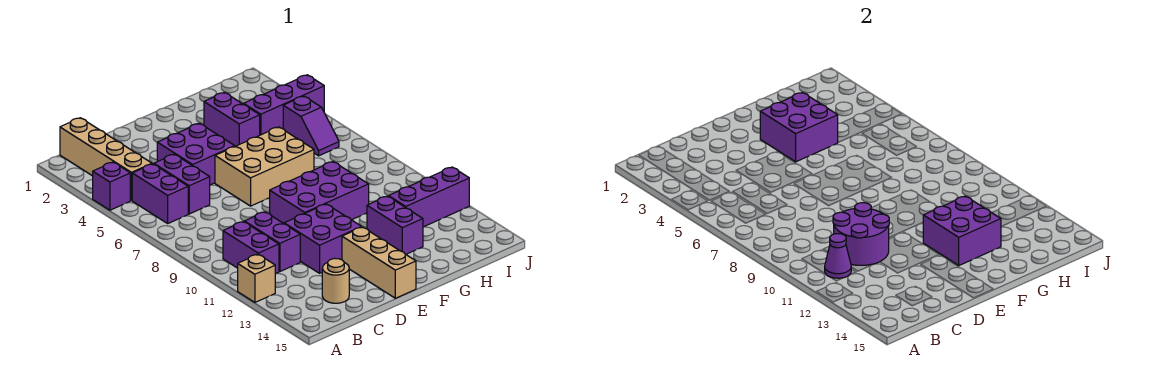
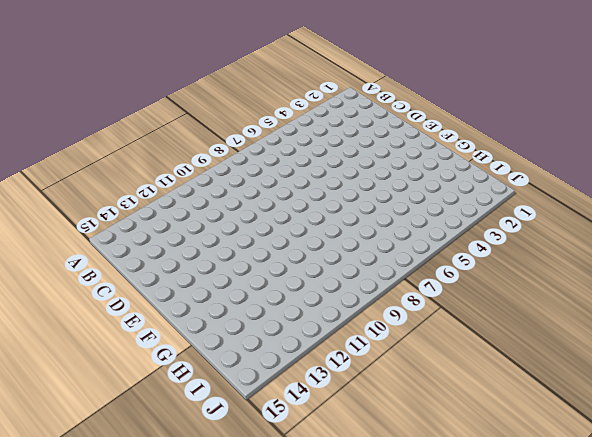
none -> purple 1x1 brick [93,162,130,210]
none -> tan 1x1 brick [238,254,275,302]
none -> tan 1x4 brick [60,118,152,201]

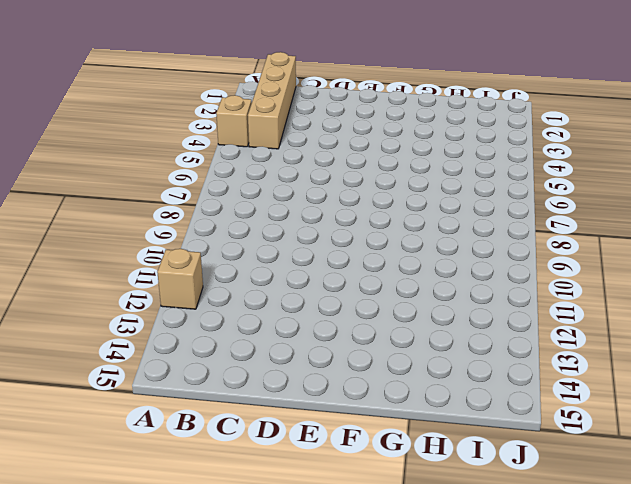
tan 1x1 brick [216,95,252,147] -> purple 1x1 brick [93,162,130,210]
none -> purple 1x2 brick [132,164,188,223]
none -> purple 1x2 brick [223,222,279,274]
none -> purple 1x2 brick [154,154,210,214]

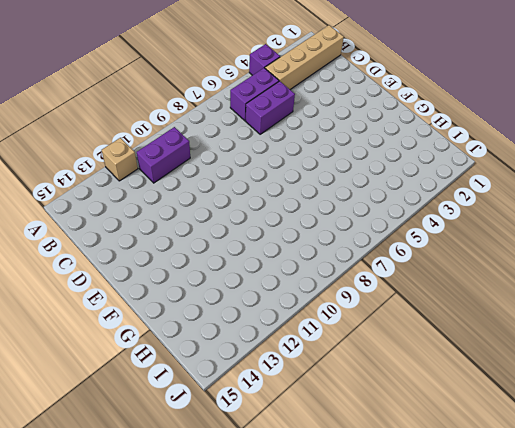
none -> purple 1x2 brick [245,212,300,272]
none -> tan 1x1 round brick [322,258,349,303]
none -> purple 2x2 brick [157,123,235,185]

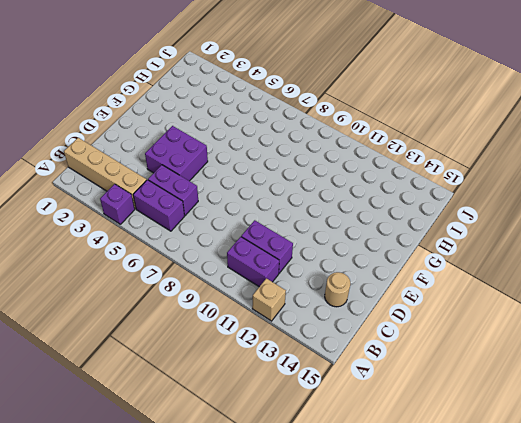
none -> purple 2x2 brick [284,204,361,273]
none -> tan 2x3 brick [215,127,314,206]
none -> purple 2x3 brick [270,162,369,224]

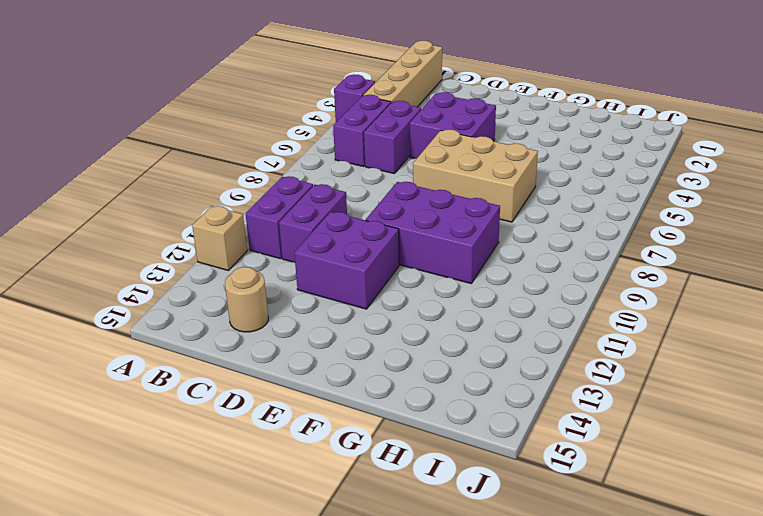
none -> tan 1x3 brick [342,227,416,298]
none -> purple 1x2 brick [204,92,260,146]
none -> purple 1x2 brick [367,196,423,254]

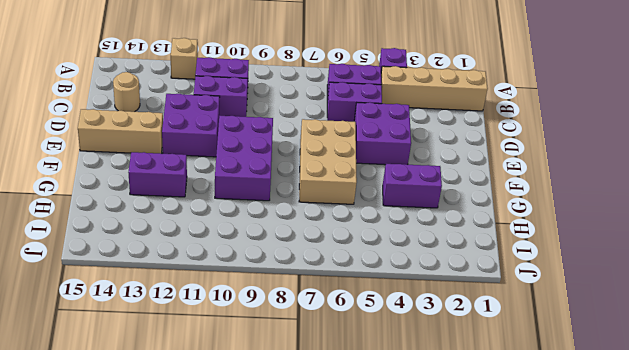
none -> purple 1x3 brick [244,75,324,135]
none -> purple 1x3 brick [389,167,469,227]
none -> purple 1x2 slope [283,96,339,156]

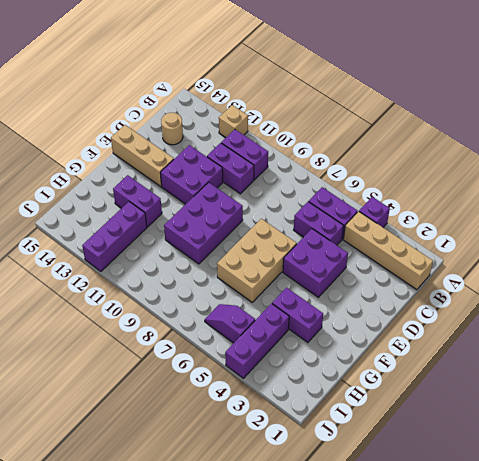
none -> purple 1x1 cone [825,234,851,278]
none -> purple 2x2 round brick [833,203,889,265]
none -> purple 2x2 brick [760,92,838,162]

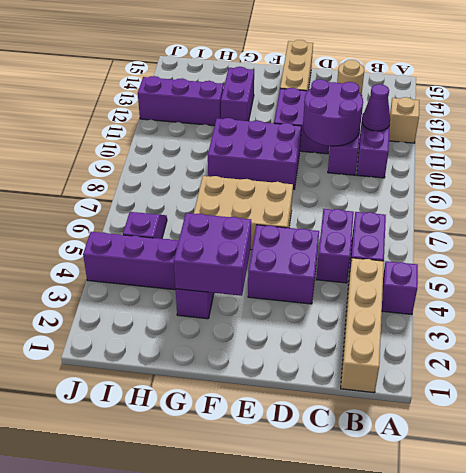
none -> purple 2x2 brick [923,196,1001,265]

